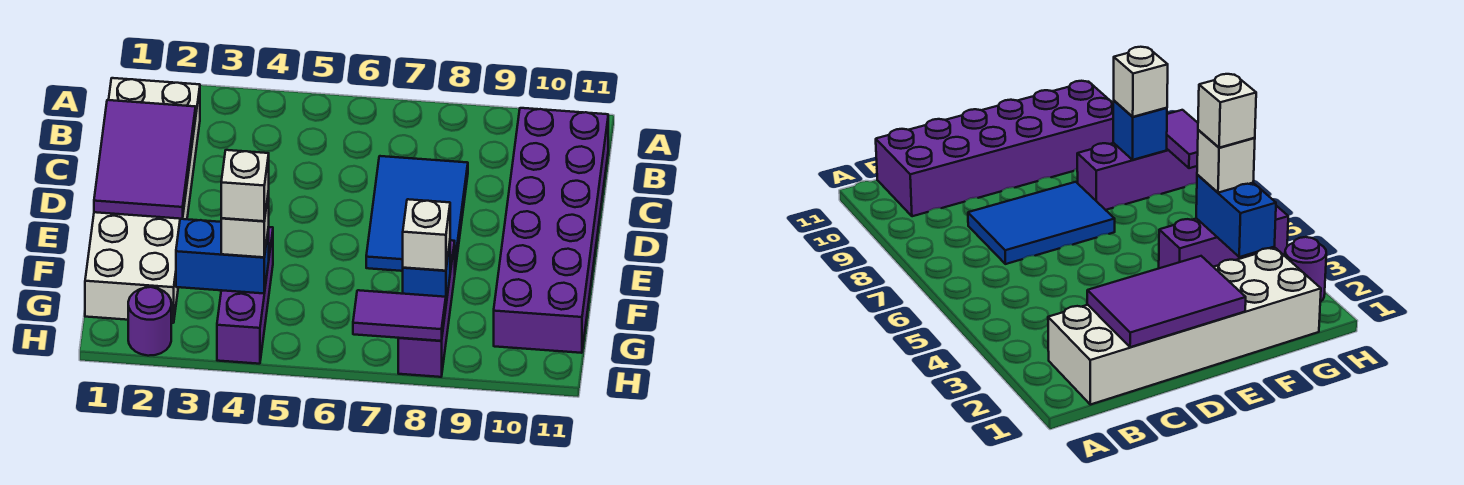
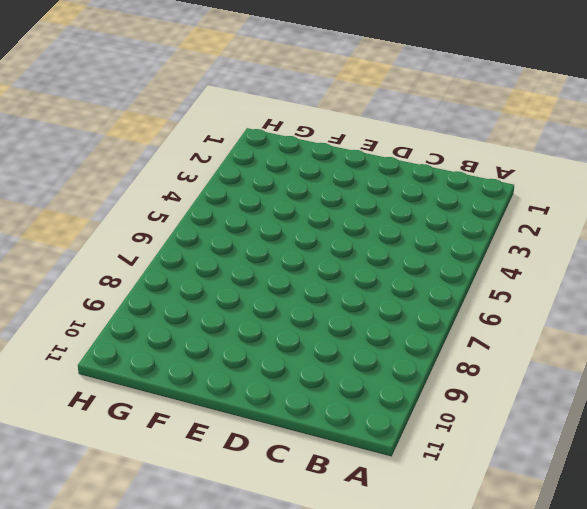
none -> white 2x6 brick [85,78,200,323]
none -> purple 2x6 brick [494,108,608,353]
none -> blue 2x3 tile [366,156,468,271]

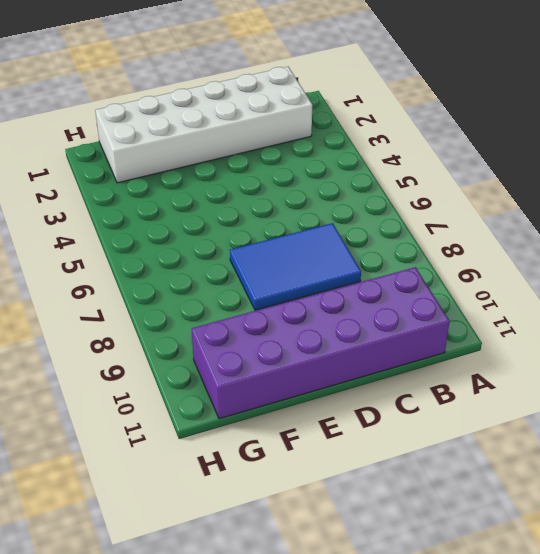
none -> purple 1x3 brick [217,227,273,364]
none -> purple 1x3 brick [398,240,455,377]
none -> purple 1x1 round brick [128,287,171,356]

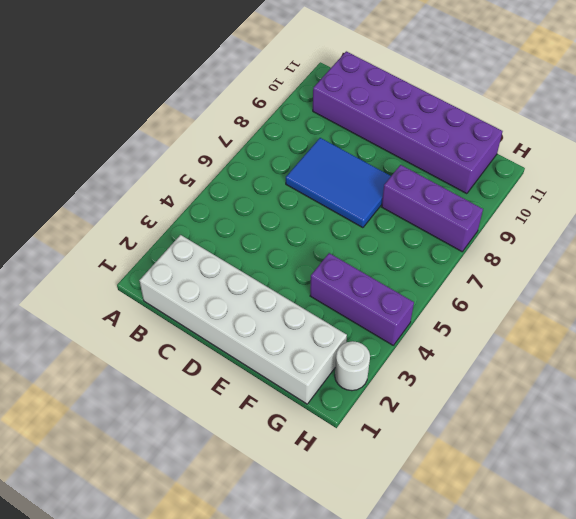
white 1x1 round brick [335,341,370,391] -> purple 1x1 round brick [128,287,171,356]
none -> purple 2x3 tile [94,100,196,219]
none -> blue 1x2 brick [176,219,269,294]
none -> blue 1x1 brick [403,244,450,303]

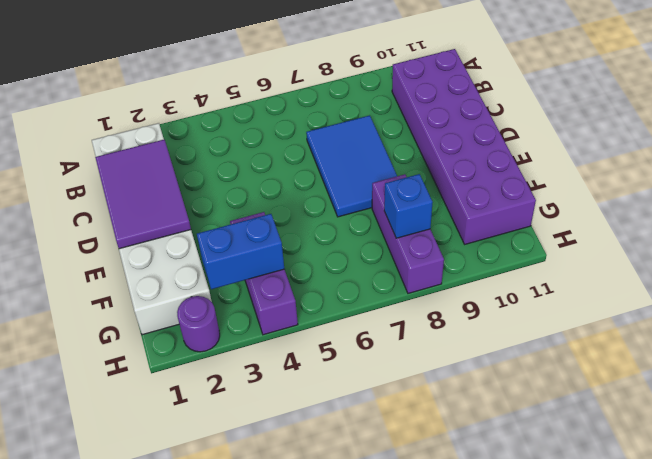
none -> purple 1x2 tile [353,290,446,341]
none -> white 1x1 brick [221,191,269,257]
none -> white 1x1 brick [403,199,450,271]

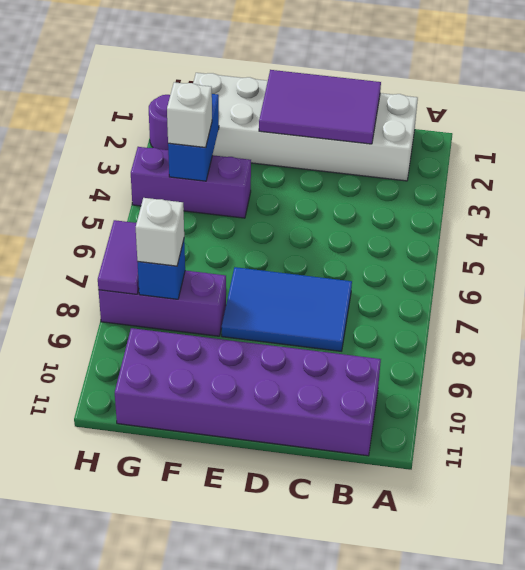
none -> white 1x1 brick [221,150,269,221]

